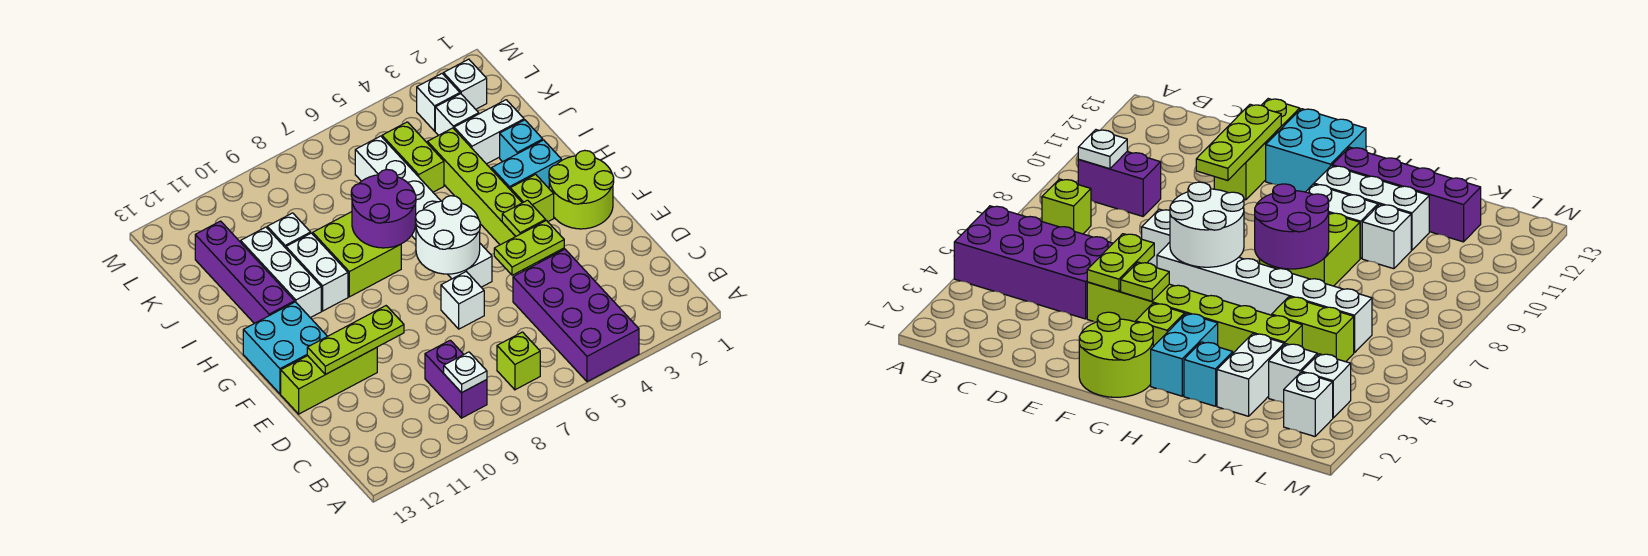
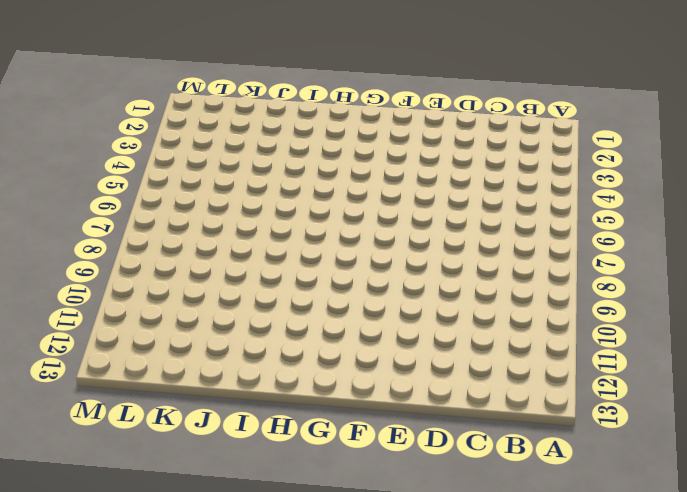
none -> purple 2x4 brick [513,249,639,382]
none -> lime 1x1 brick [497,332,540,390]
none -> purple 1x2 brick [425,340,487,418]

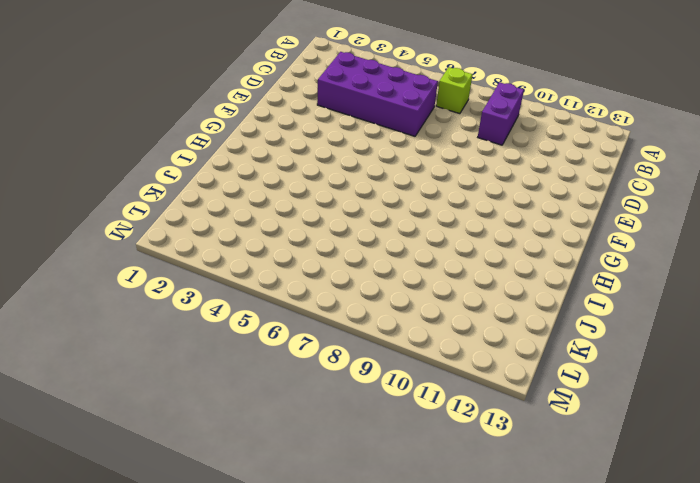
purple 2x4 brick [317,52,438,136] -> purple 2x4 brick turned to [513,249,639,382]
none -> lime 1x6 brick [427,128,564,271]
none -> white 1x1 brick [441,272,484,329]
none -> lime 1x3 brick [281,348,377,414]

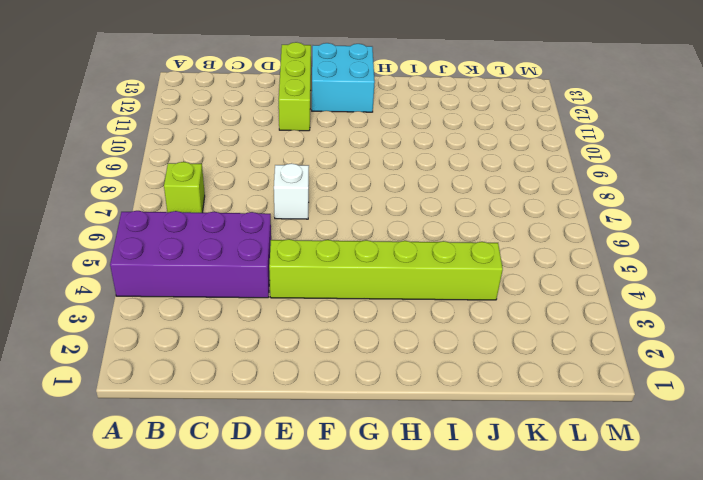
none -> purple 1x2 brick [425,340,487,418]
none -> lime 2x2 round brick [549,150,614,229]
none -> white 1x6 brick [355,136,492,287]

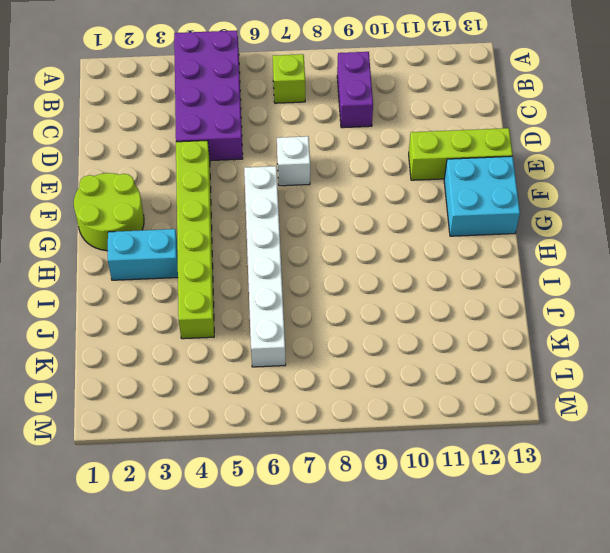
none -> lime 1x1 brick [510,174,554,222]
none -> lime 2x2 brick [313,212,401,297]
none -> white 1x2 brick [286,233,348,311]

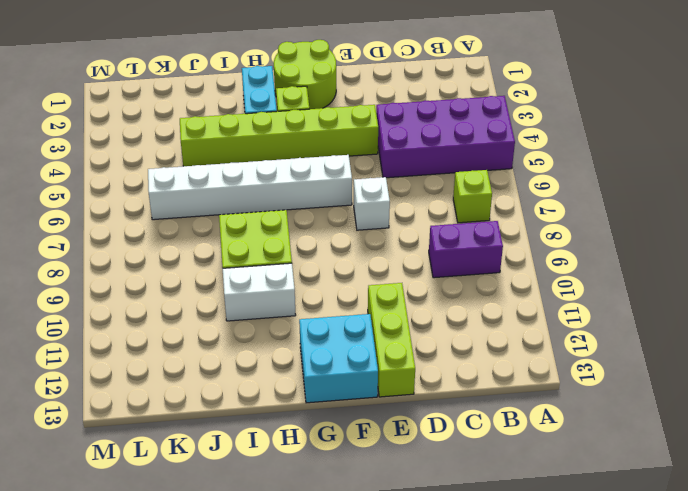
none -> white 1x3 brick [241,227,321,318]
none -> purple 1x4 brick [195,221,295,324]
none -> cyan 1x1 brick [500,120,543,162]

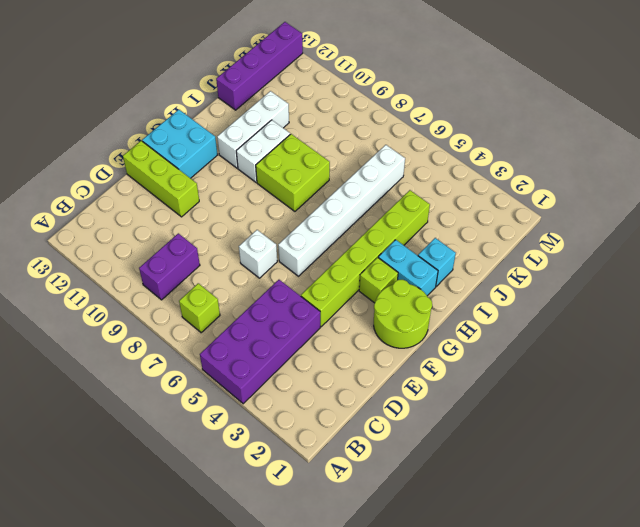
purple 1x4 brick [216,22,303,110] -> purple 1x4 brick moved to [195,221,295,324]
none -> white 1x2 brick [454,100,524,164]
none -> lime 1x2 brick [382,122,444,192]
none -> white 1x1 brick [267,213,311,248]

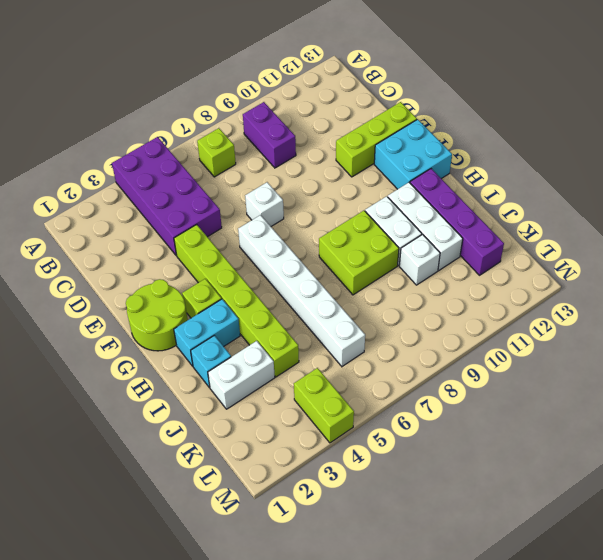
lime 1x2 brick [294,368,354,443] -> lime 1x2 brick moved to [382,122,444,192]
none -> white 1x1 brick [435,94,479,135]
none -> white 1x1 brick [443,59,487,109]
none -> white 1x1 brick [417,74,460,131]

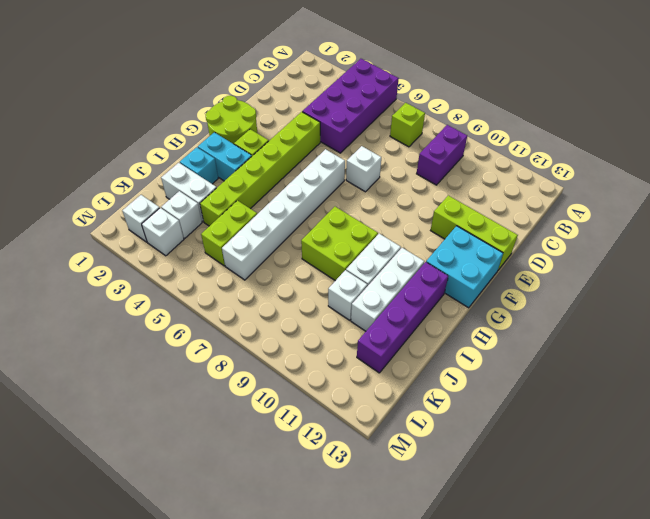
none -> white 1x1 plate [444,352,487,393]
none -> lime 1x2 plate [494,220,564,275]
none -> lime 1x3 plate [307,306,404,375]

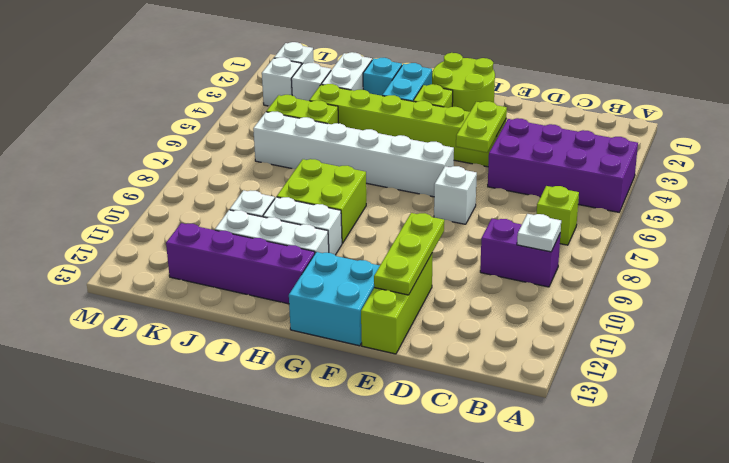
none -> lime 1x1 plate [502,200,546,236]
none -> white 2x2 round brick [415,196,480,274]
none -> purple 2x2 round brick [351,169,416,248]

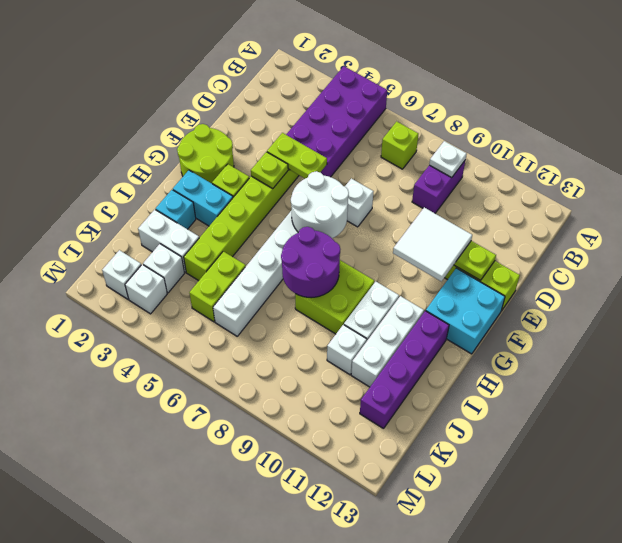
white 2x2 tile [393,207,472,281] -> none

